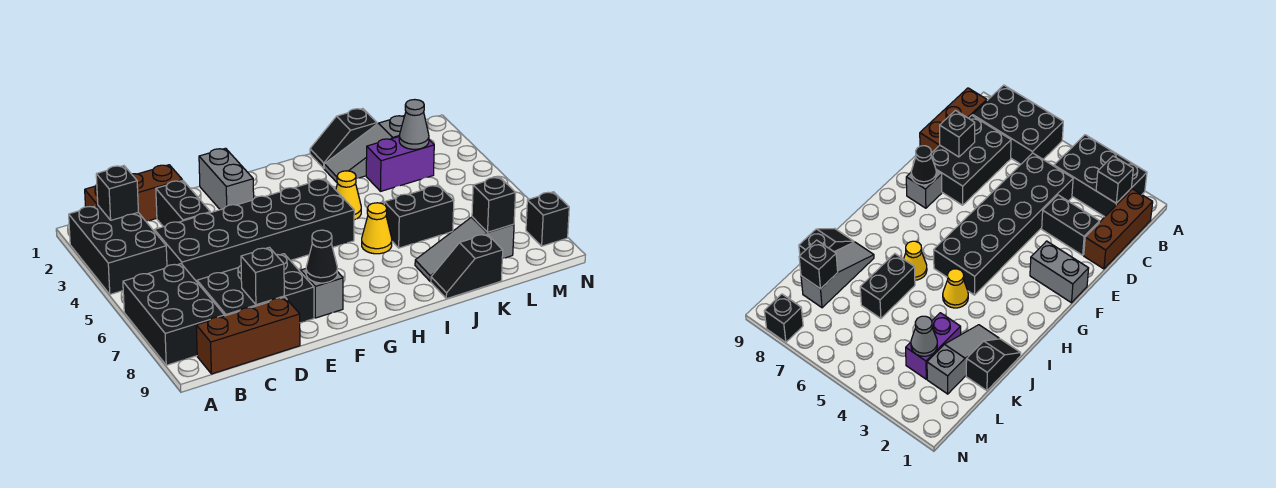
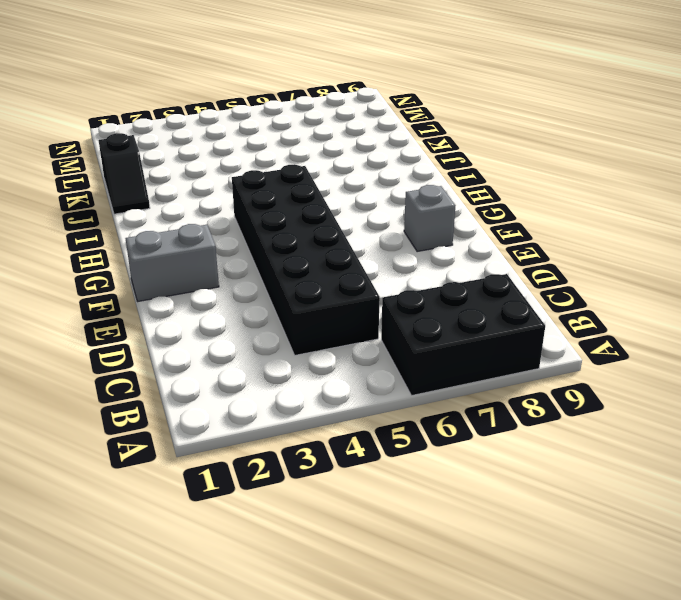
none -> black 2x3 brick [69,205,167,294]
none -> brown 1x3 brick [85,165,182,221]
none -> brown 1x3 brick [196,297,300,374]

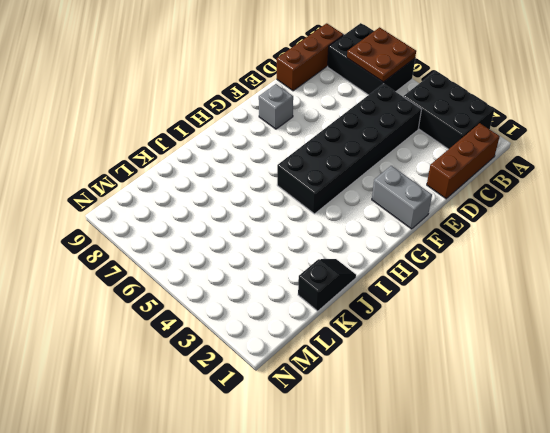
brown 2x2 plate [347,27,416,82] -> none
none -> black 2x3 brick [197,254,314,323]
none -> black 1x2 brick [156,180,210,227]
none -> yellow 1x1 cone [336,171,361,220]

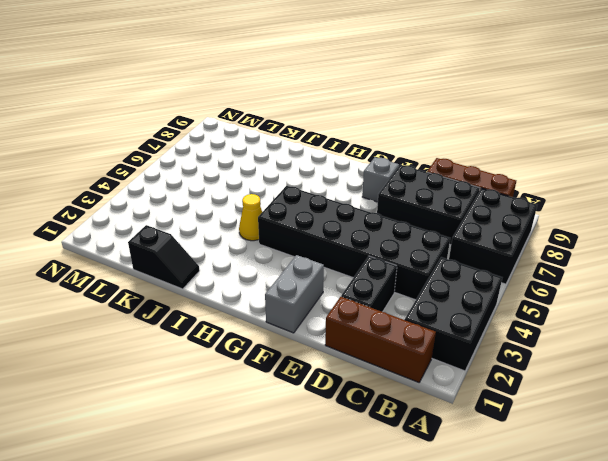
none -> yellow 1x1 cone [362,203,392,254]
none -> grey 1x3 slope [324,115,405,182]
none -> black 1x2 brick [384,185,454,248]

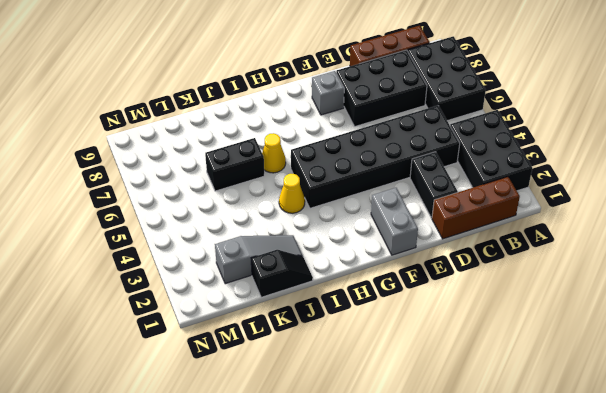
none -> grey 1x3 slope [415,217,514,282]
none -> black 1x2 slope [431,234,503,299]
none -> purple 1x2 brick [366,137,434,191]

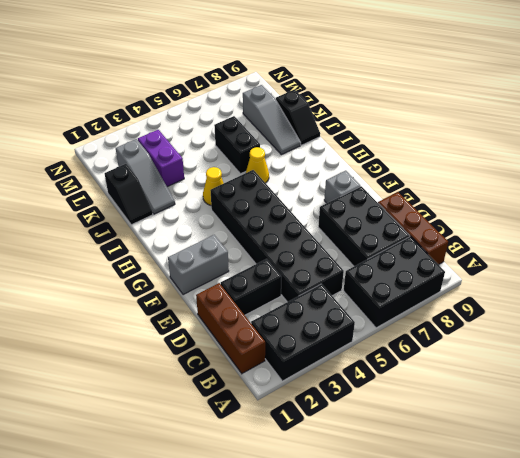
none -> black 1x1 brick [526,192,569,246]
none -> black 1x1 brick [96,166,138,220]
none -> black 1x1 brick [241,247,284,305]

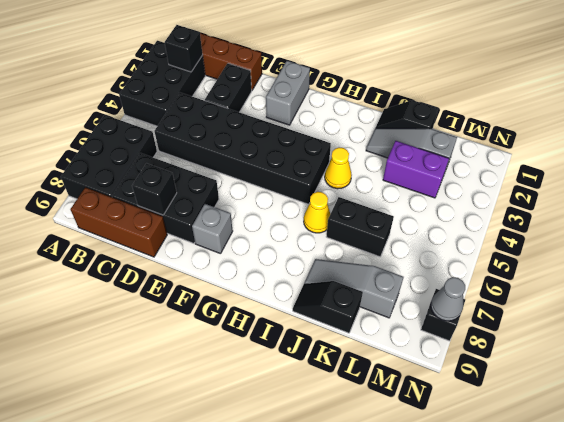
grey 1x1 cone [431,277,465,321] -> grey 1x1 cone moved to [399,100,429,149]
none -> black 1x1 cone [306,230,337,283]
none -> black 1x1 brick [472,177,516,232]

